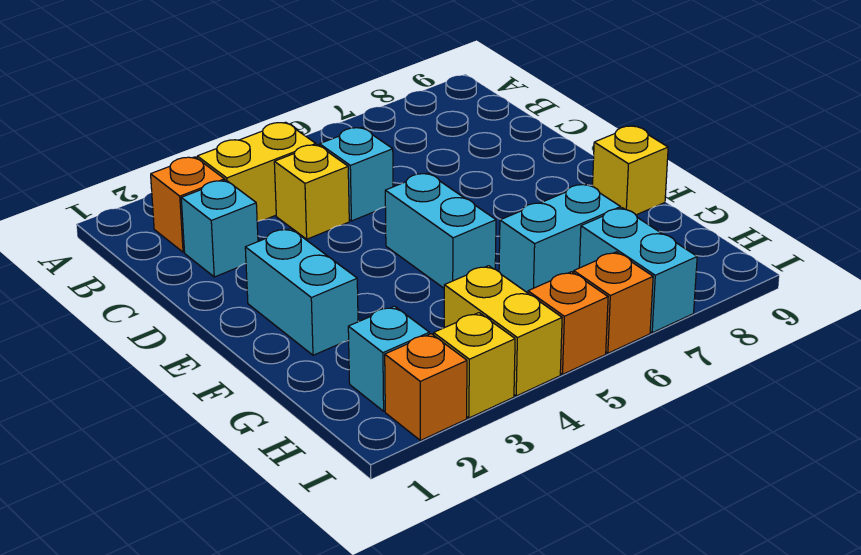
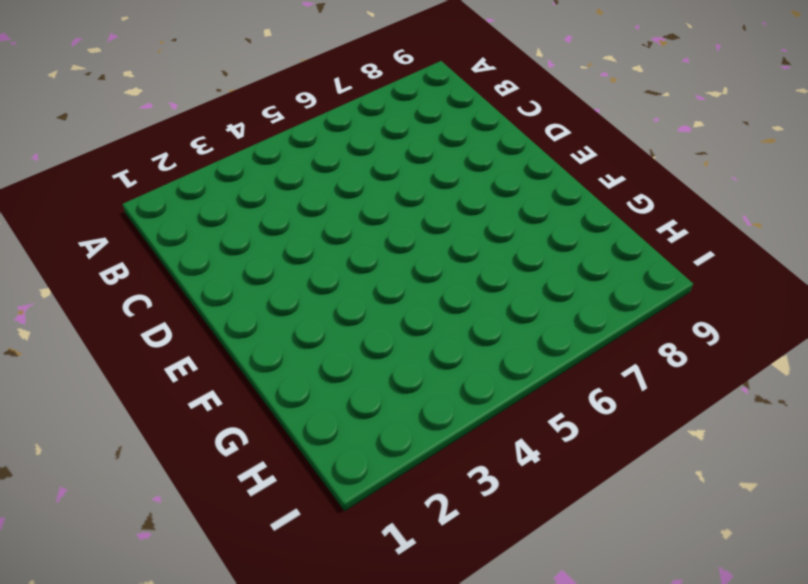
none -> orange 1x1 brick [151,157,225,252]
none -> yellow 1x2 brick [197,122,316,221]
none -> cyan 1x1 brick [181,180,258,277]

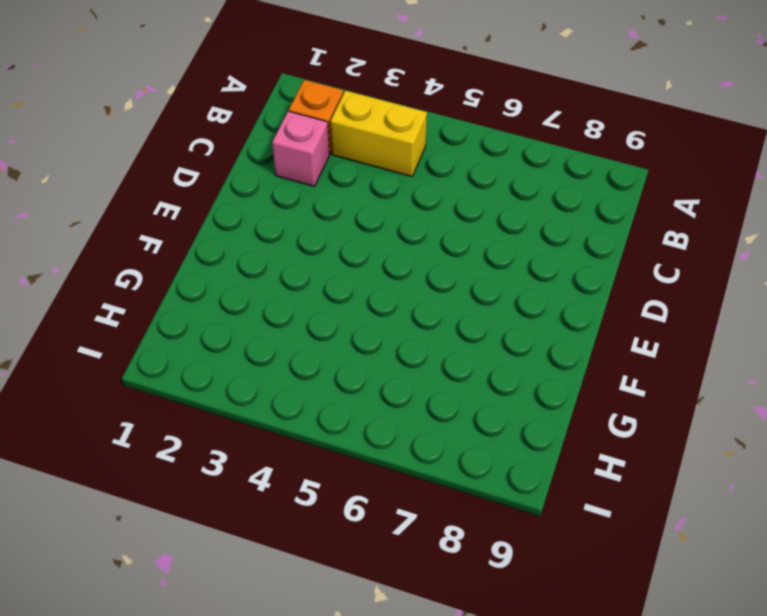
pink 1x1 brick [272,111,329,187] -> cyan 1x1 brick [181,180,258,277]
none -> yellow 1x1 brick [274,145,349,239]
none -> cyan 1x1 brick [320,127,393,221]
none -> cyan 1x2 brick [245,229,358,355]

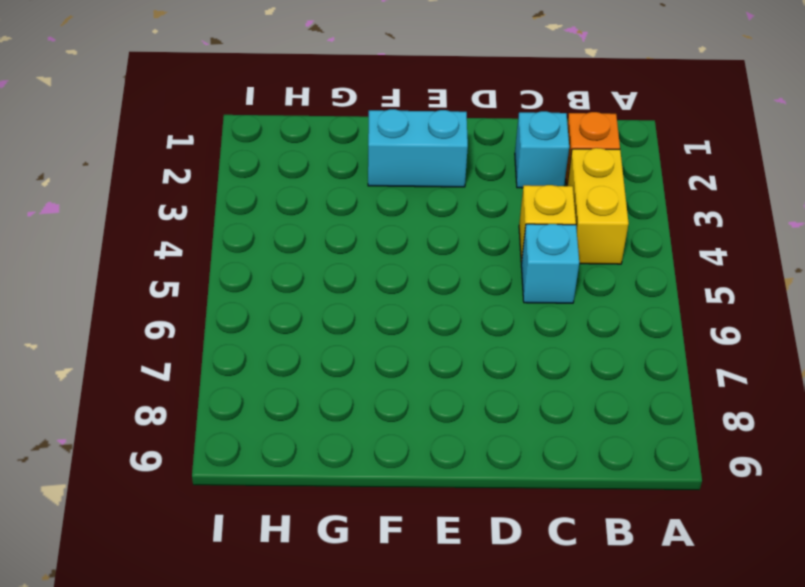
none -> cyan 1x2 brick [385,173,496,288]
none -> yellow 1x1 brick [593,126,668,215]
none -> cyan 1x2 brick [499,184,621,293]

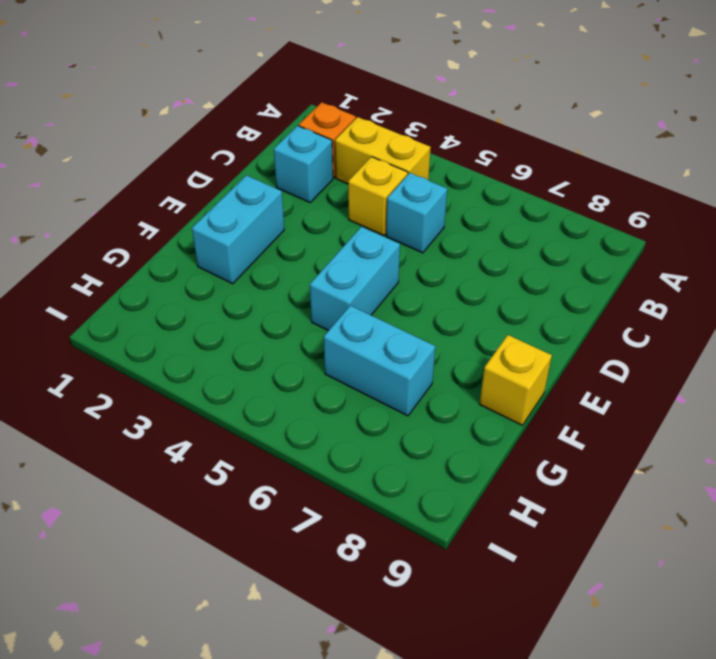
none -> cyan 1x1 brick [348,306,429,411]
none -> yellow 1x2 brick [444,266,562,396]
none -> cyan 1x2 brick [579,208,697,333]

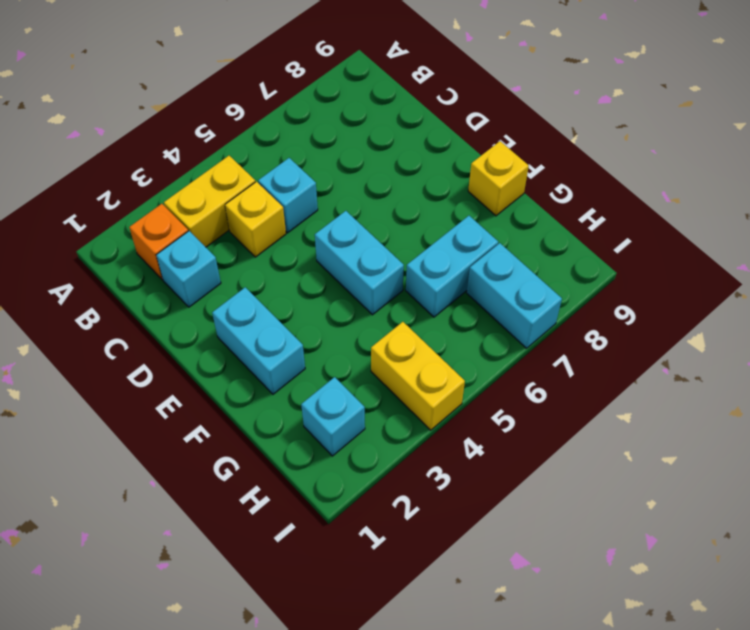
none -> orange 1x1 brick [385,334,467,441]
none -> yellow 1x1 brick [434,313,515,418]
none -> orange 1x1 brick [528,272,608,374]

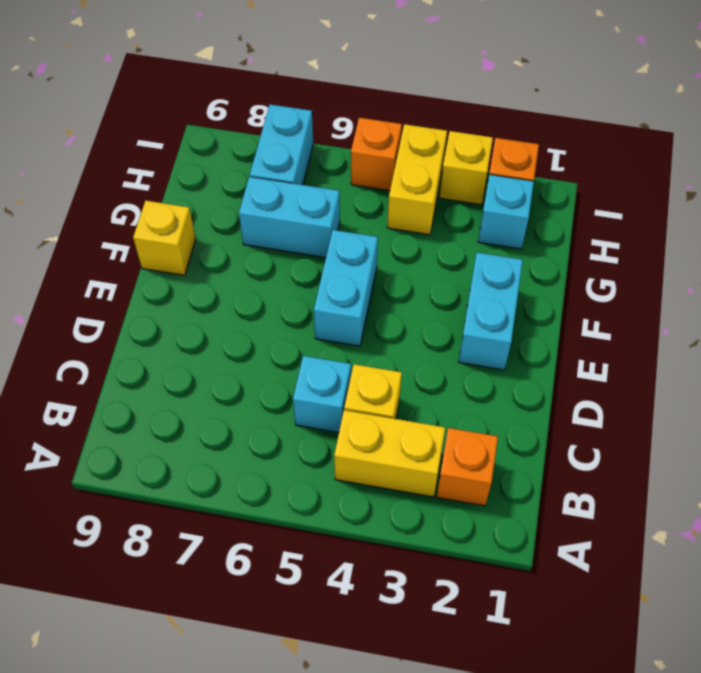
none -> cyan 1x1 brick [181,180,258,277]
none -> orange 1x1 brick [574,252,653,353]

